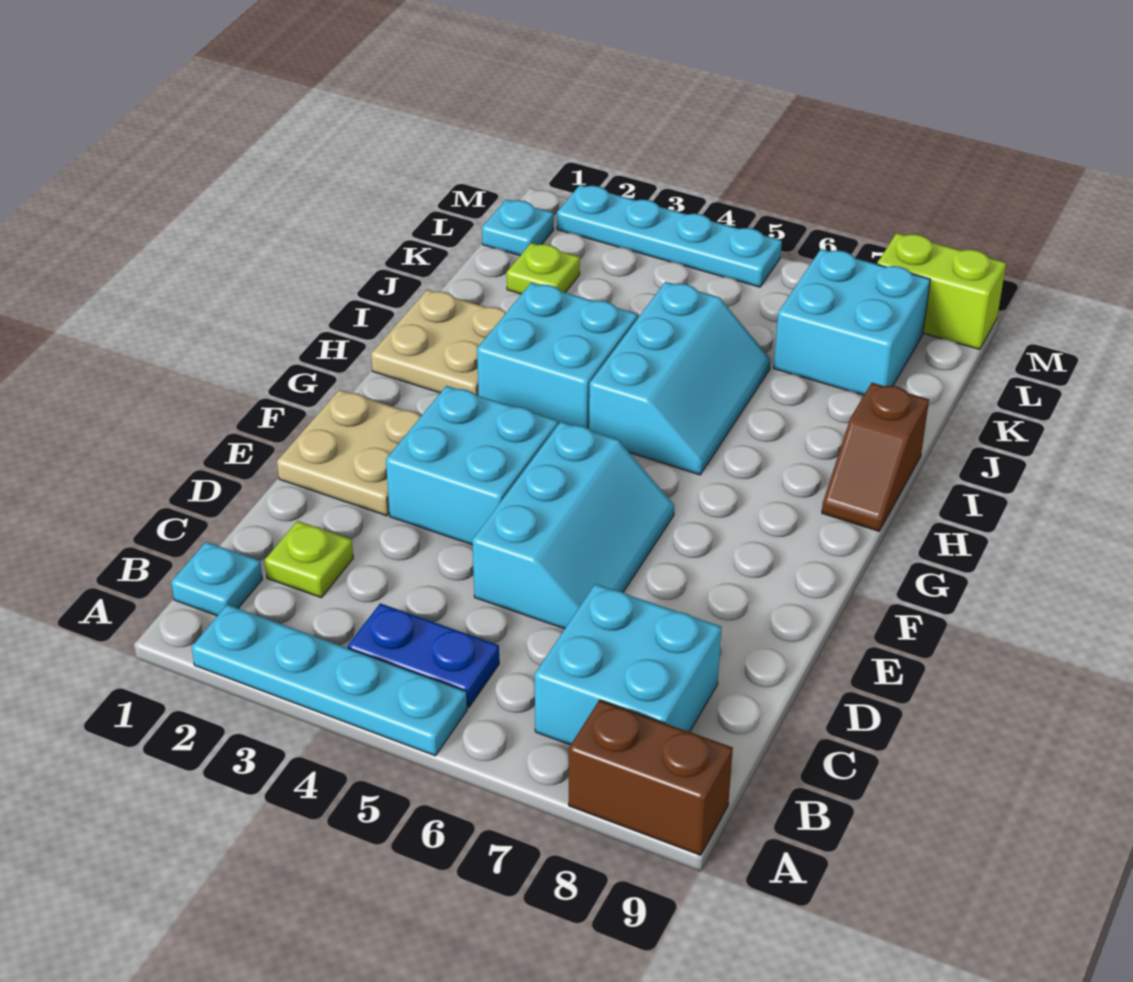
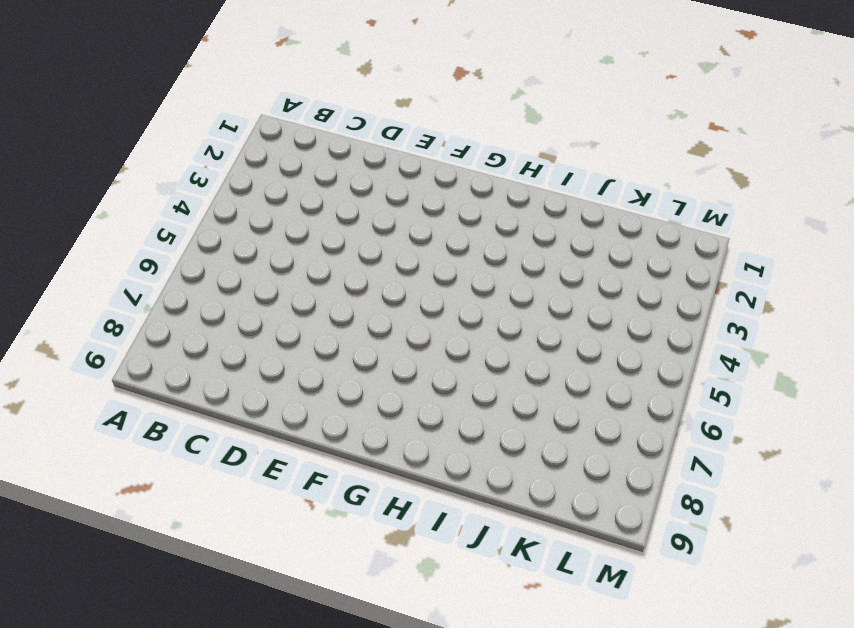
none -> cyan 1x4 plate [192,605,467,756]
none -> brown 1x2 brick [569,700,733,855]
none -> cyan 1x1 plate [171,542,262,616]

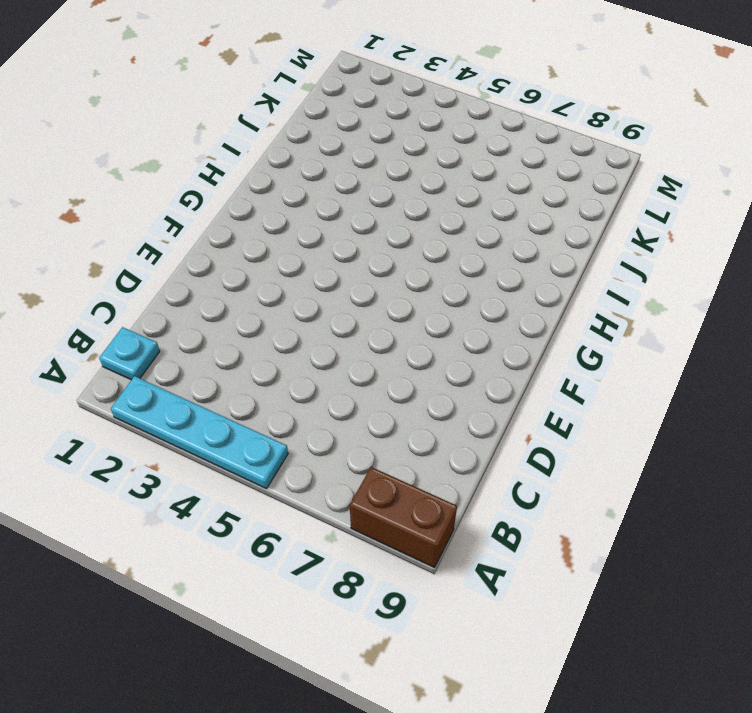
none -> blue 1x2 plate [348,603,499,708]
none -> cyan 2x2 brick [535,584,722,745]
none -> lime 1x1 plate [265,521,353,598]

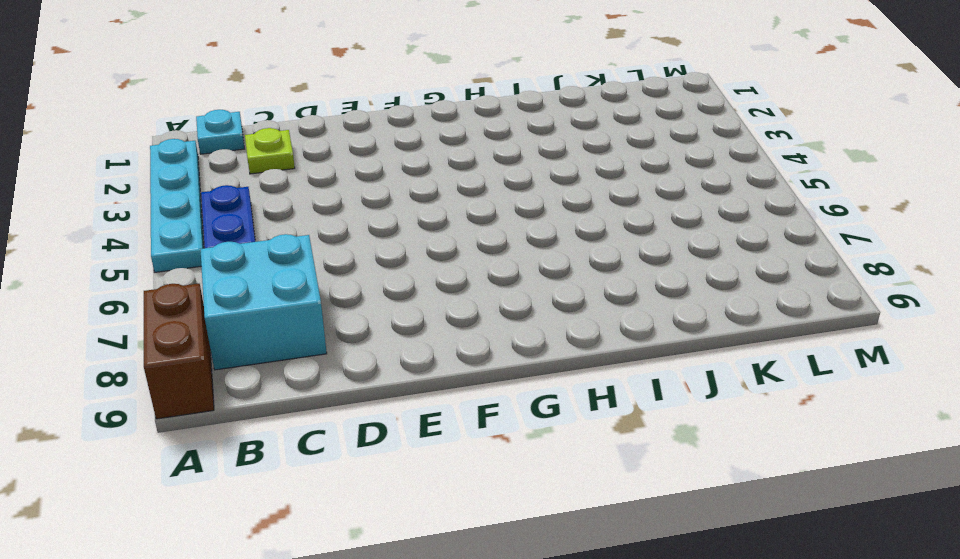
none -> cyan 2x3 slope [472,422,674,629]
none -> tan 2x2 plate [277,390,421,516]
none -> cyan 2x2 brick [386,386,558,545]

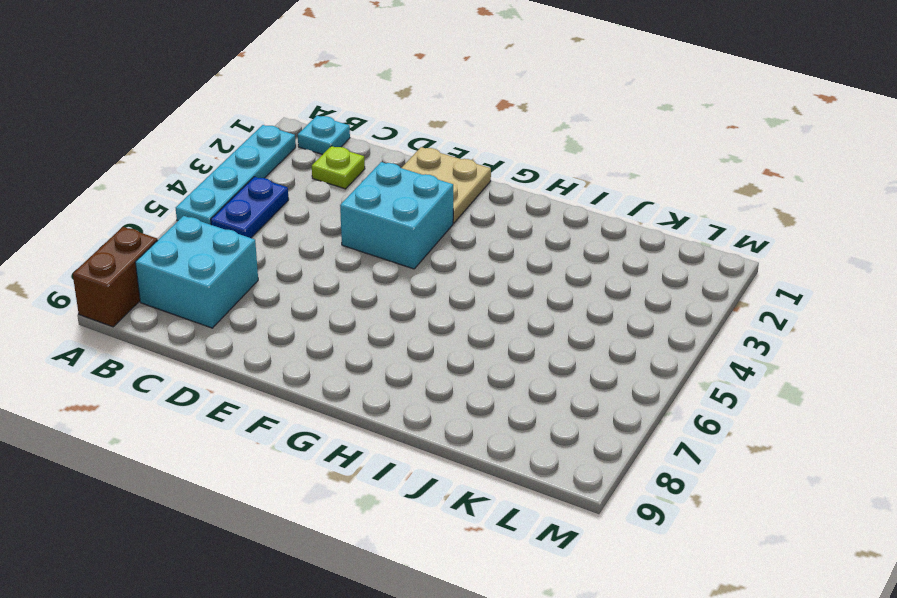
none -> cyan 2x3 slope [472,422,674,629]
none -> tan 2x2 plate [371,290,506,396]
none -> cyan 2x2 brick [477,283,638,429]

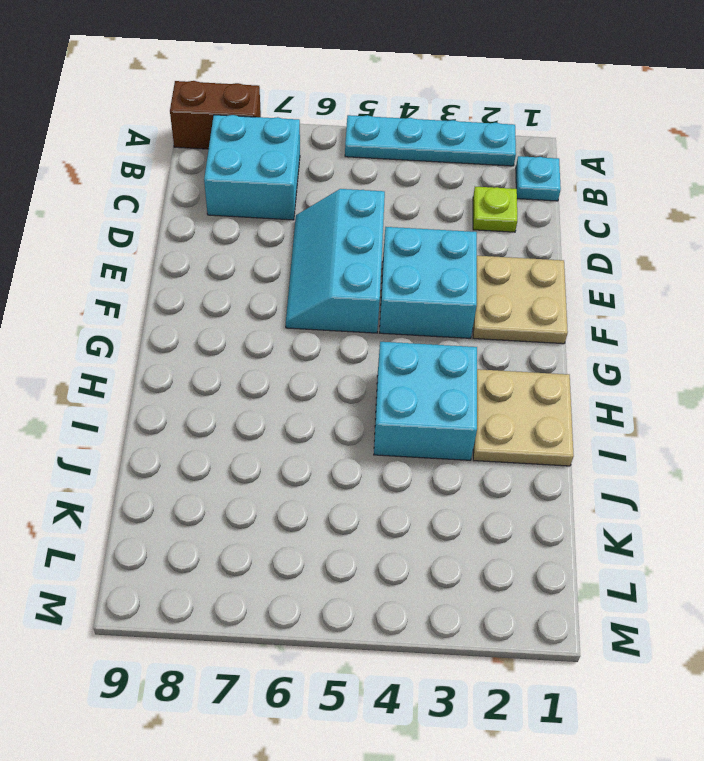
none -> blue 1x2 plate [348,603,499,708]
none -> cyan 2x3 slope [589,282,771,475]
none -> brown 1x2 slope [822,383,929,531]

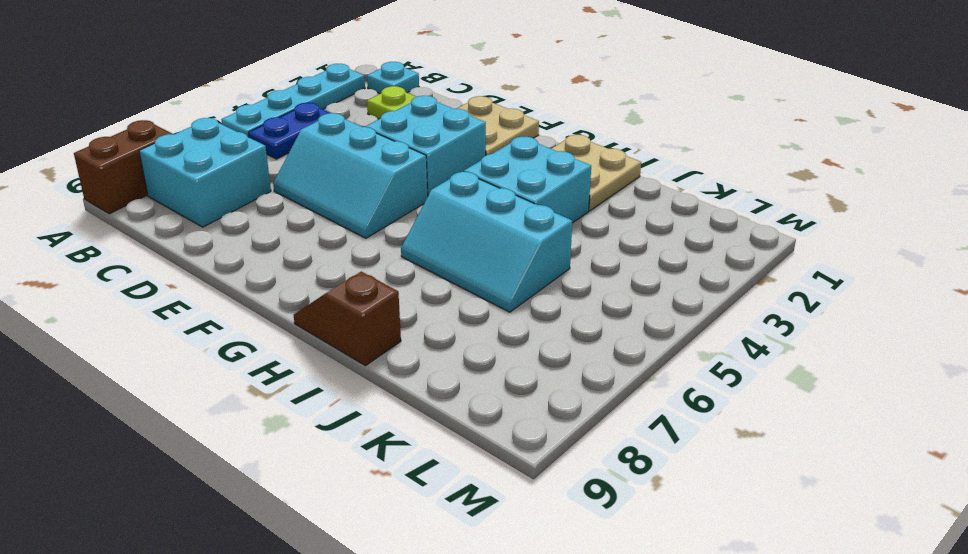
none -> lime 1x1 plate [507,243,580,294]
none -> cyan 2x2 brick [774,249,930,395]
none -> cyan 1x1 plate [482,199,554,255]

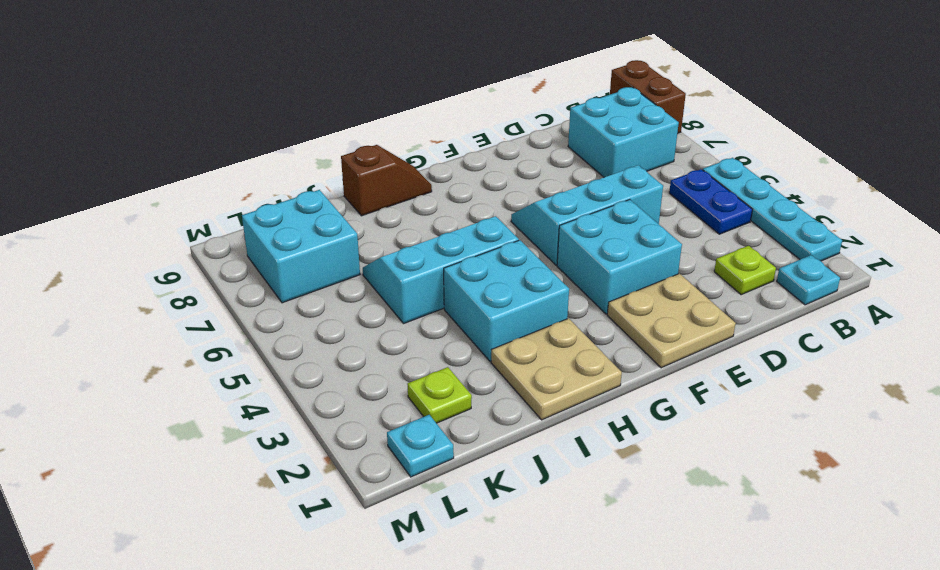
none -> cyan 1x4 plate [557,185,782,287]
none -> lime 1x2 brick [877,233,1006,349]

